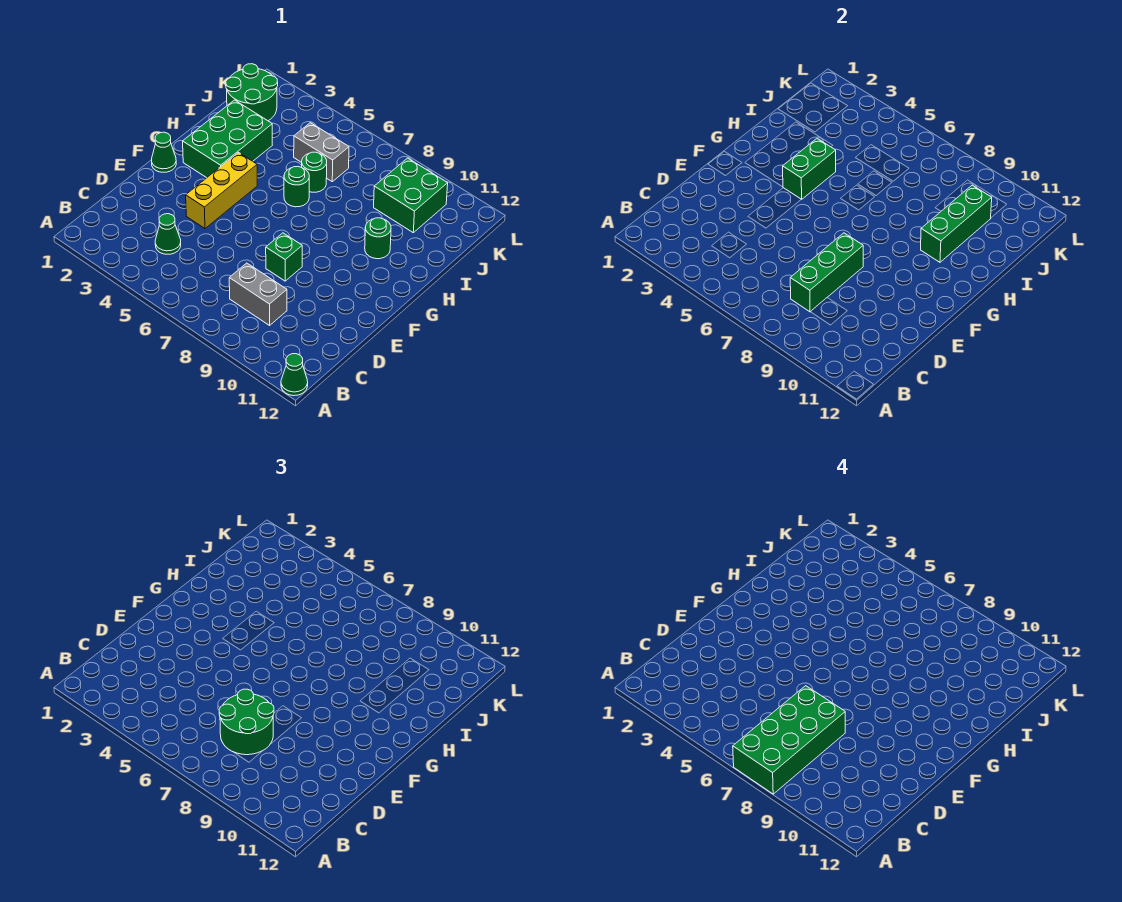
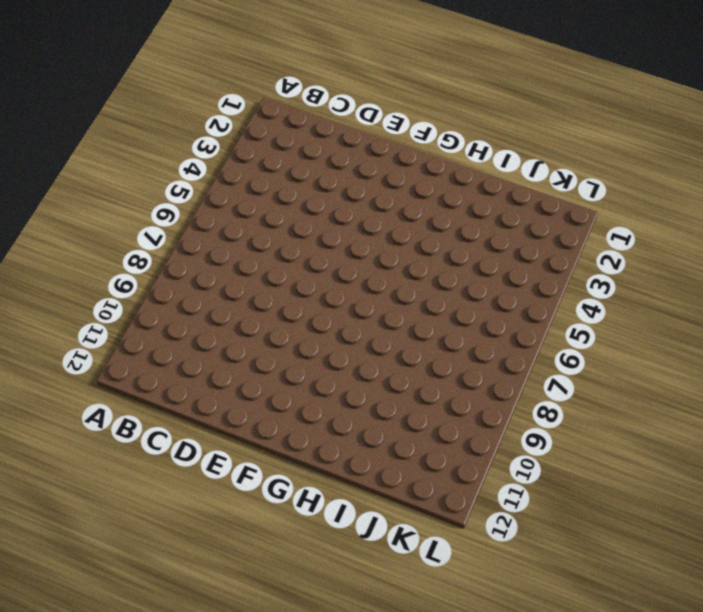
none -> green 1x1 cone [281,354,308,396]
none -> green 1x1 cone [155,214,181,254]
none -> grey 1x2 brick [229,263,287,325]

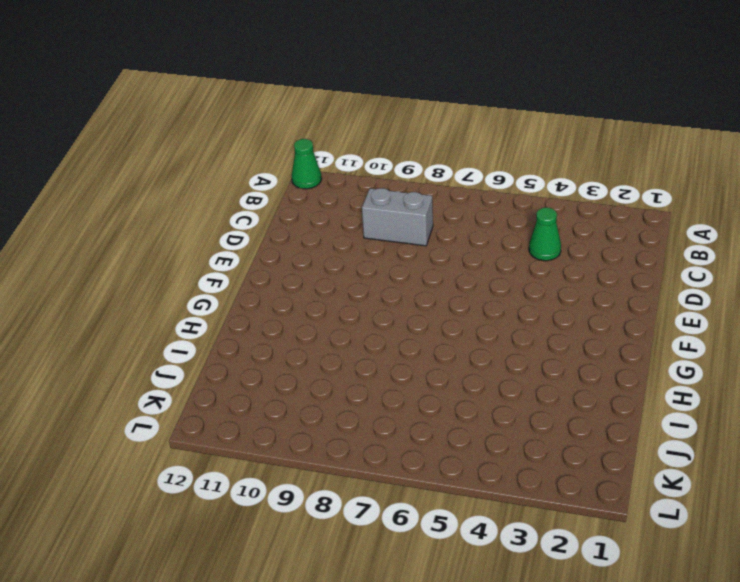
none -> yellow 1x3 brick [186,153,257,228]
none -> green 1x1 brick [266,233,302,281]
none -> green 1x1 cone [152,132,176,172]

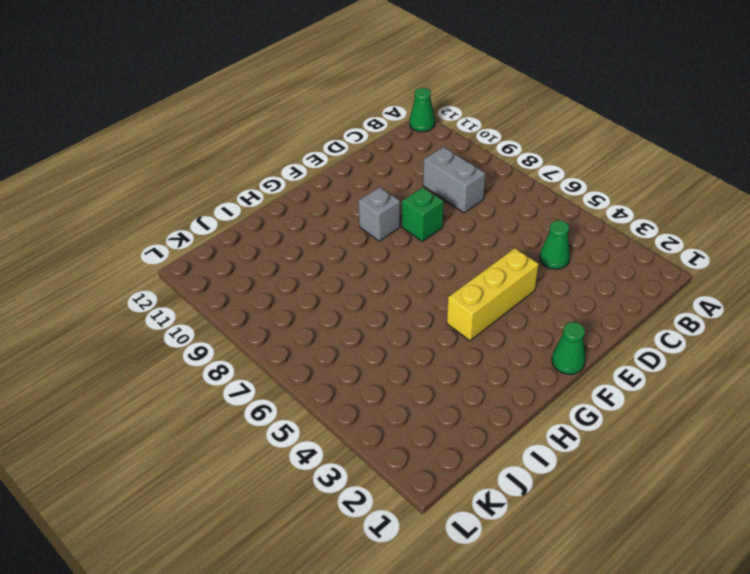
grey 1x1 brick [359,187,400,241] -> none
none -> green 2x3 brick [183,100,272,178]
none -> green 1x1 round brick [284,166,309,207]
none -> green 1x1 round brick [365,218,391,259]

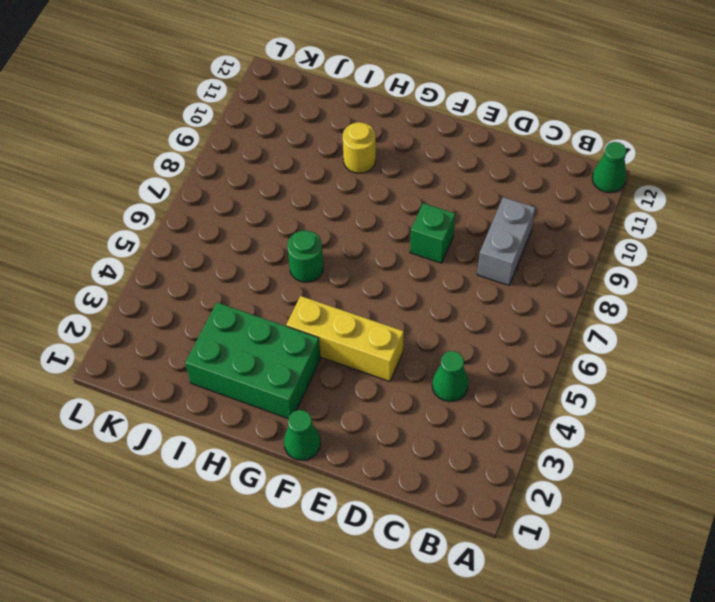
yellow 1x1 round brick [343,122,376,173] -> green 1x1 round brick [365,218,391,259]
none -> green 1x1 round brick [302,152,327,192]
none -> green 2x2 round brick [226,64,278,121]
none -> grey 1x2 brick [294,123,349,182]

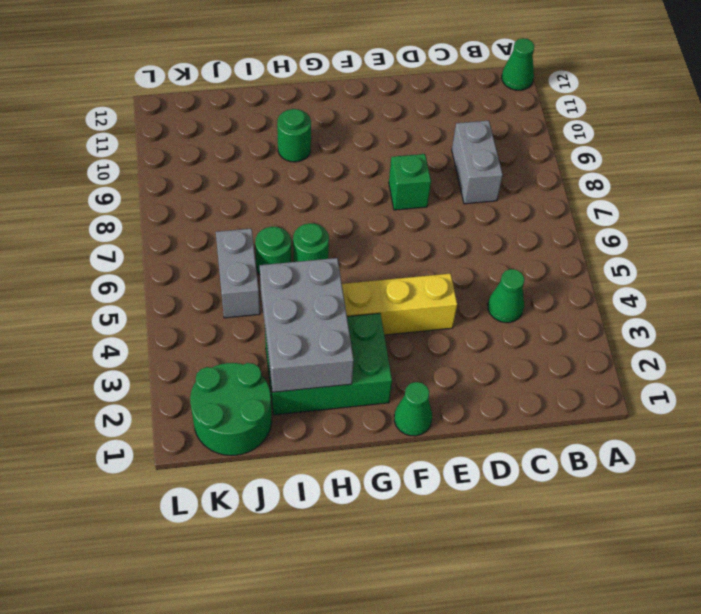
grey 2x3 brick [260,258,354,392] -> green 1x2 brick [783,139,836,200]
none -> green 2x2 brick [374,158,448,233]
none -> green 1x3 brick [790,233,863,312]
none -> green 1x3 brick [921,185,992,262]

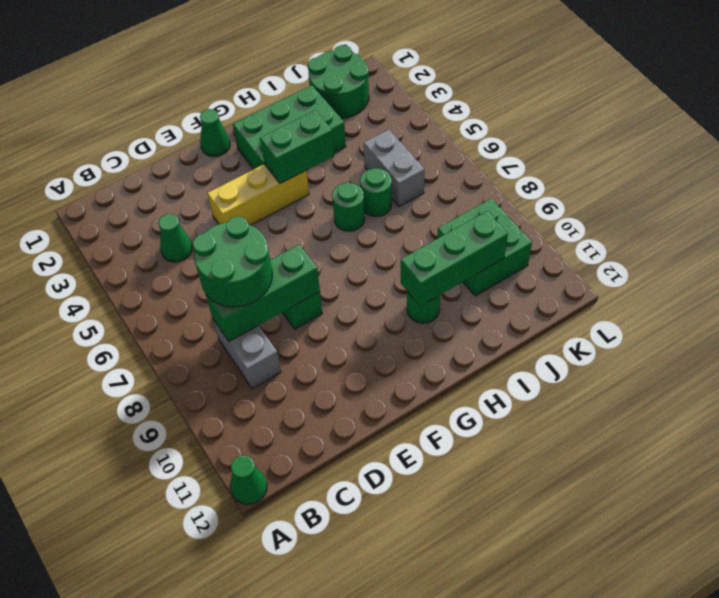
none -> green 2x4 brick [733,686,845,794]

